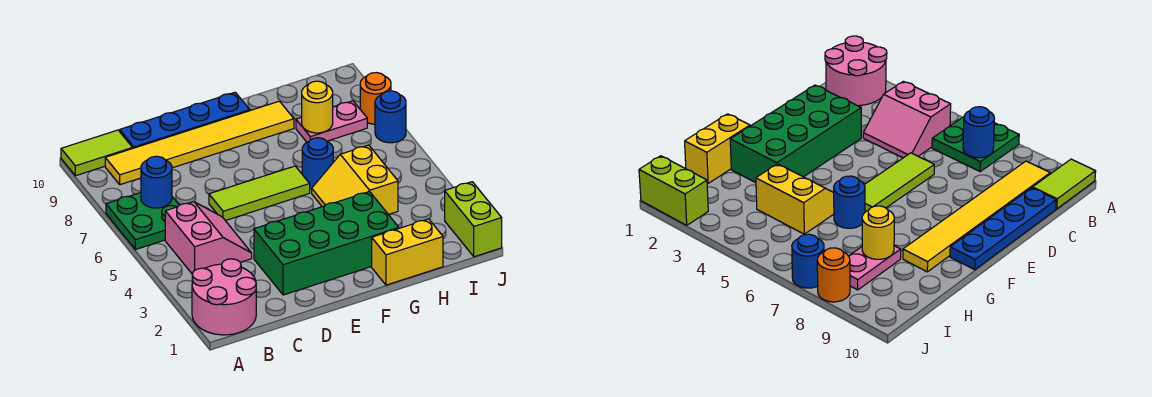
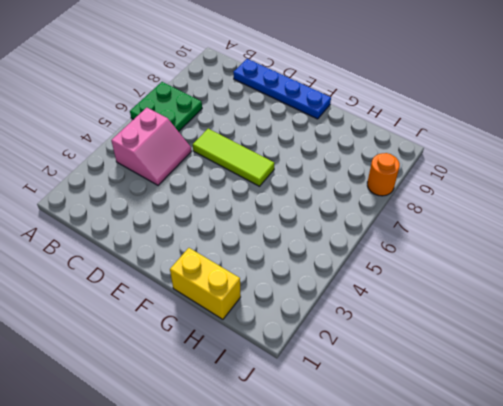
none -> pink 2x2 round brick [192,259,256,335]
none -> lime 1x2 tile [61,130,132,176]
none -> yellow 1x6 tile [105,101,294,185]

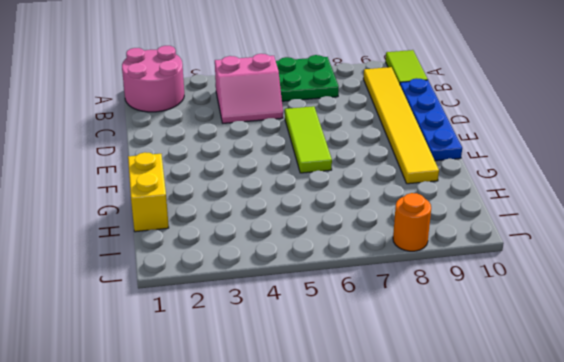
none -> green 2x4 brick [254,192,399,295]
none -> yellow 2x2 slope [312,145,398,215]
none -> blue 1x1 round brick [302,138,333,189]

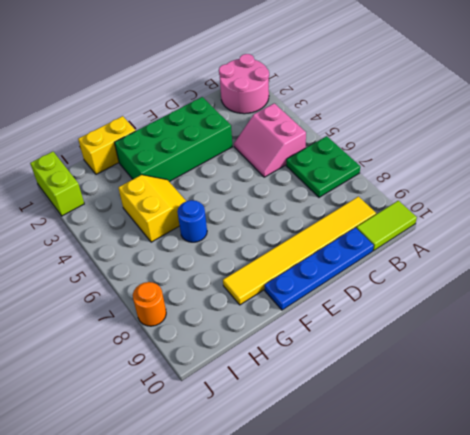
none -> lime 1x3 tile [209,166,310,221]
none -> pink 1x2 plate [296,101,367,142]
none -> blue 1x1 round brick [375,91,406,143]

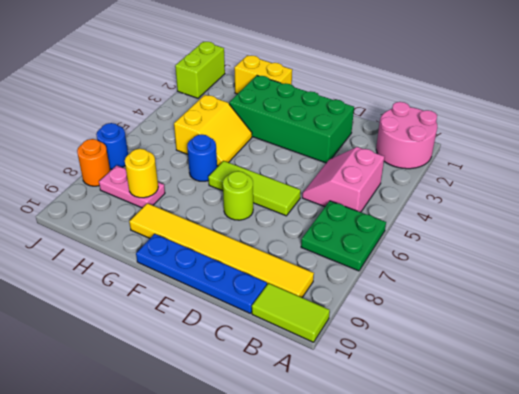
lime 1x1 round brick [223,171,253,220] -> none
none -> blue 1x1 round brick [141,156,172,208]

